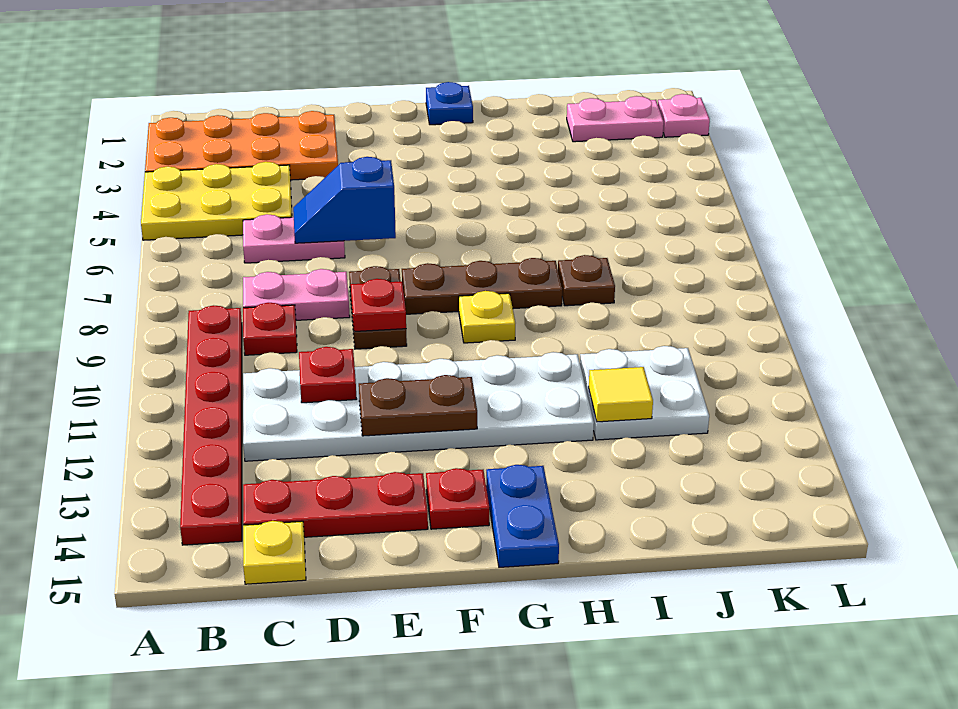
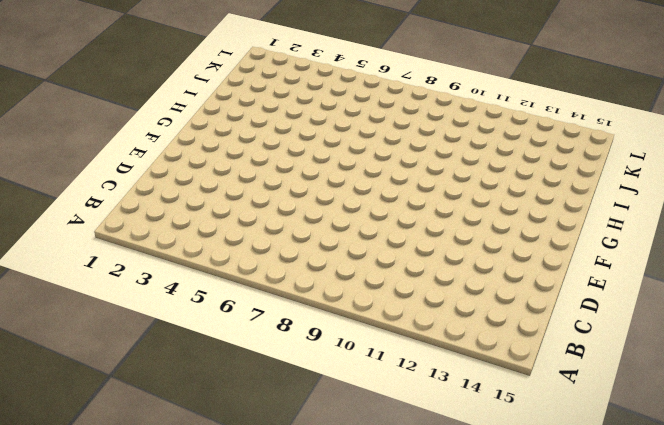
none -> orange 2x4 plate [145,111,338,180]
none -> yellow 2x3 plate [141,162,292,240]
none -> red 1x6 plate [180,305,242,545]

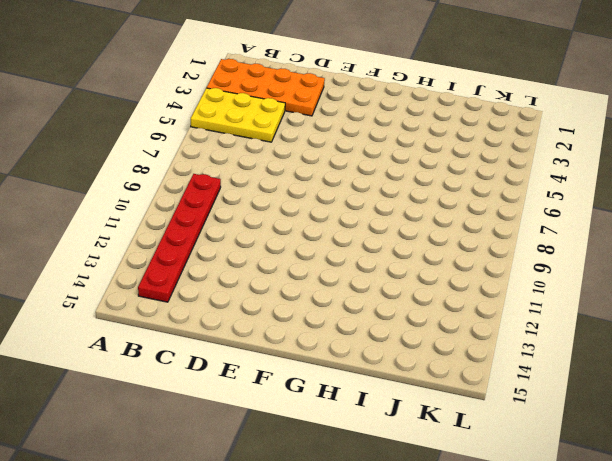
none -> pink 1x2 plate [243,214,345,263]
none -> pink 1x2 plate [243,269,350,320]
none -> red 1x1 plate [243,303,297,355]

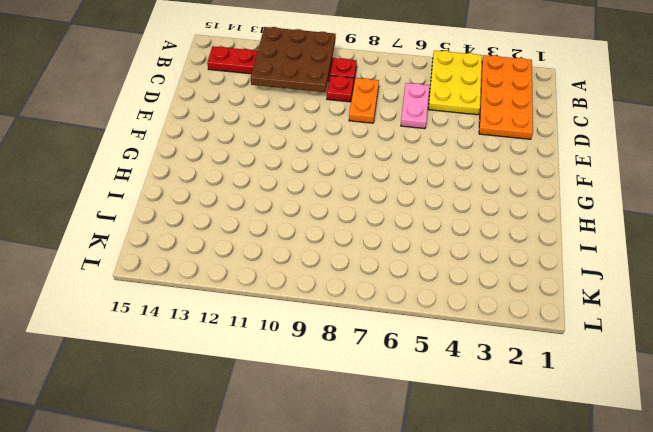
brown 3x3 plate [251,27,336,92] -> none
orange 1x2 plate [349,78,379,123] -> pink 1x2 plate [243,269,350,320]
none -> white 2x6 plate [243,352,594,461]
none -> red 1x3 plate [243,472,428,537]
none -> yellow 1x1 plate [243,521,306,584]

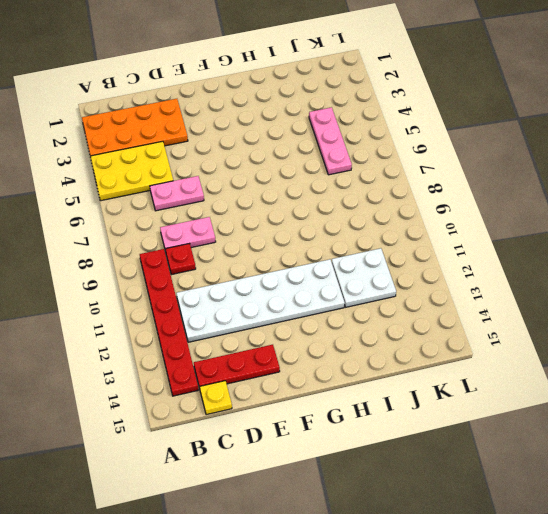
pink 1x3 plate [309,107,352,175] -> none
none -> brown 1x2 plate [349,266,407,349]
none -> brown 1x3 plate [402,258,562,314]
none -> red 1x1 plate [426,468,489,529]

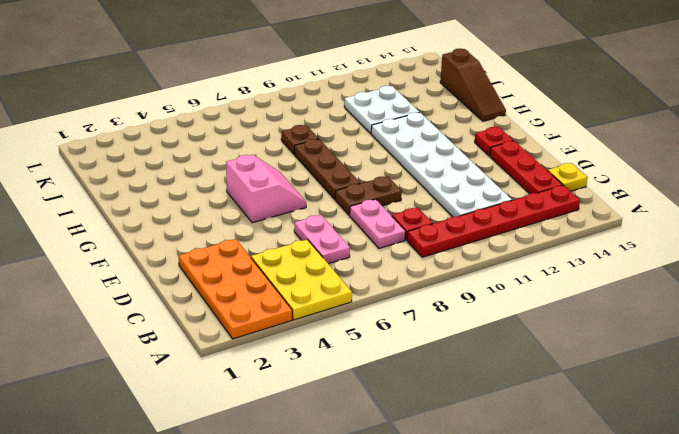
pink 2x2 slope [226,155,306,223] -> none
brown 1x3 slope [440,48,506,121] -> none
none -> blue 1x1 plate [426,82,473,125]
none -> yellow 1x1 plate [459,291,515,343]
none -> blue 1x2 plate [486,465,559,567]

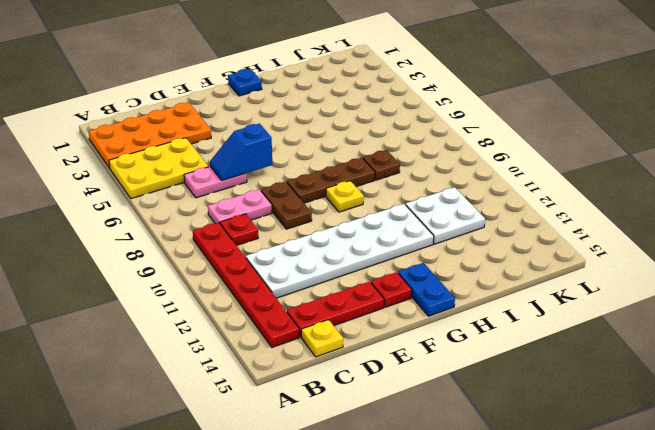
none -> pink 1x2 plate [567,96,664,142]
none -> pink 1x1 plate [658,94,710,137]
none -> red 1x1 plate [299,347,356,403]

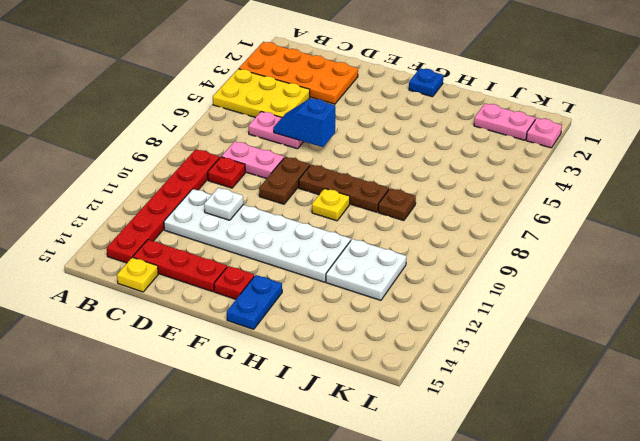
white 1x1 plate [204,188,243,220] -> red 1x1 plate [299,347,356,403]
none -> red 1x1 plate [351,279,406,332]
none -> brown 1x2 plate [359,375,477,436]
none -> yellow 1x1 tile [589,367,653,422]

